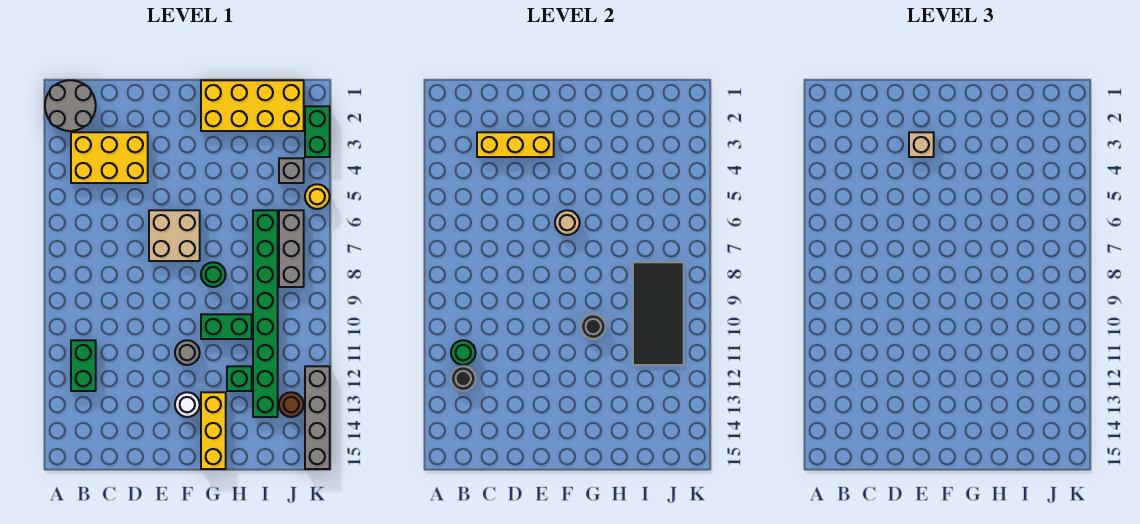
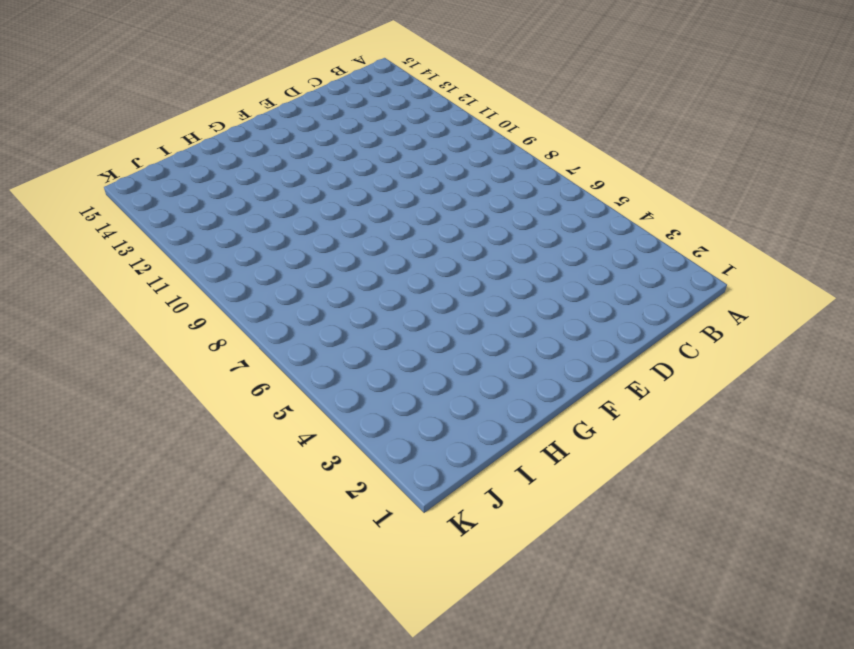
none -> grey 2x2 round brick [45,80,96,131]
none -> yellow 2x3 brick [71,132,148,183]
none -> green 1x2 brick [71,340,96,391]

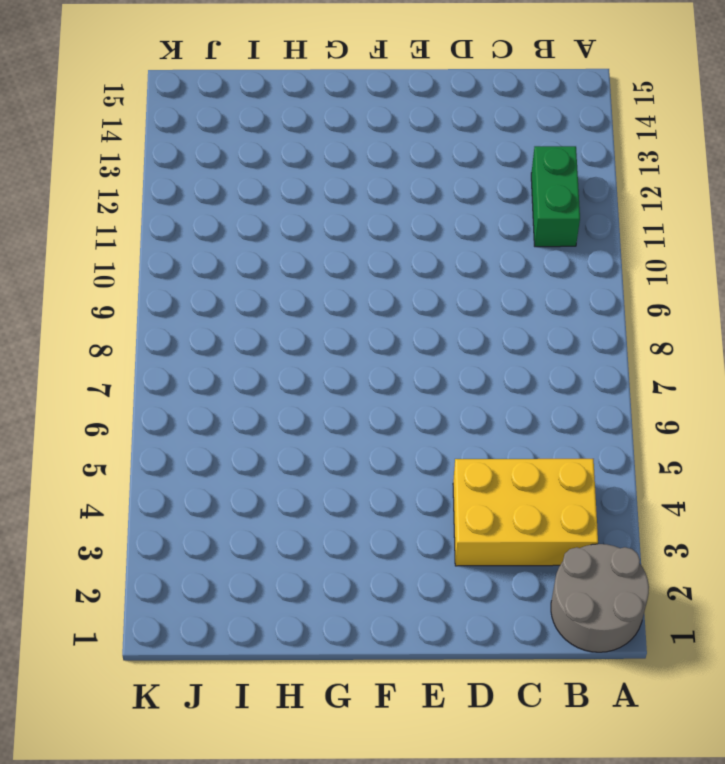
none -> tan 2x2 brick [149,210,200,261]
none -> grey 1x1 round brick [175,340,200,365]
none -> white 1x1 round brick [175,392,200,417]

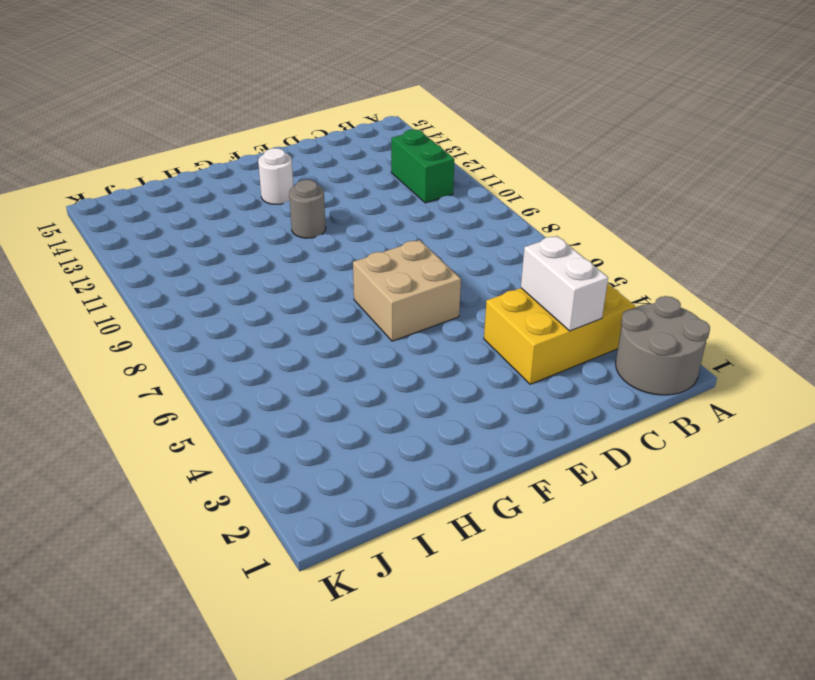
white 1x2 brick [521,236,608,331] -> yellow 1x3 brick [477,132,554,157]
none -> yellow 2x4 brick [201,80,304,131]
none -> green 1x1 round brick [201,262,226,287]
none -> green 1x2 brick [201,314,252,339]

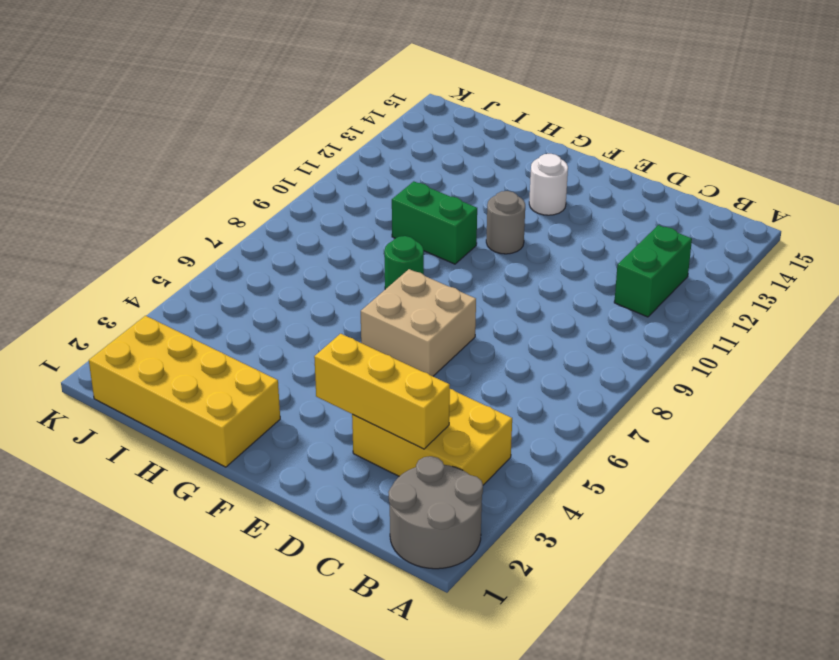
none -> yellow 1x3 brick [201,392,226,469]
none -> green 1x1 brick [227,366,252,391]
none -> green 1x8 brick [253,210,278,417]

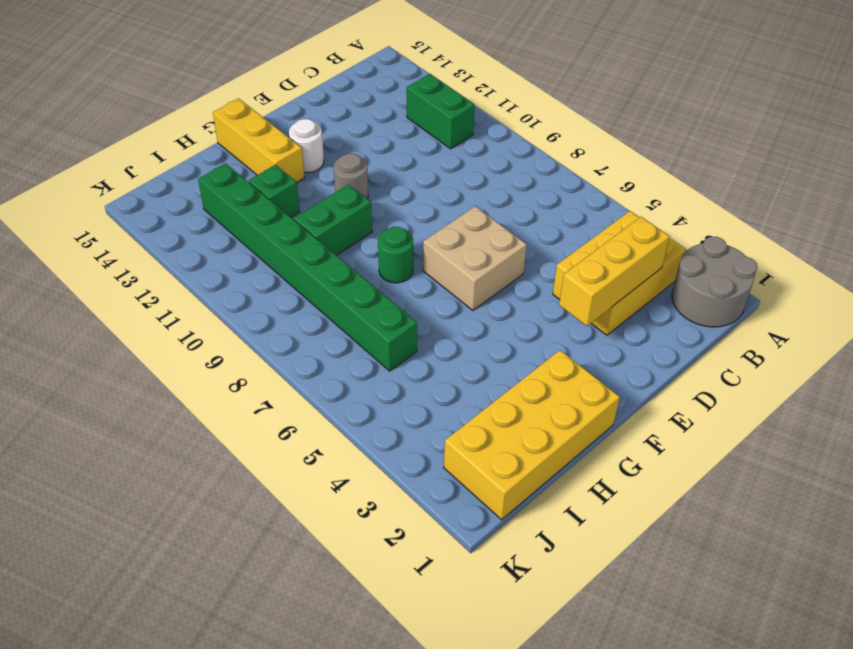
none -> grey 1x1 brick [279,158,304,183]
none -> grey 1x3 brick [279,210,304,287]
none -> brown 1x1 round brick [279,392,304,417]

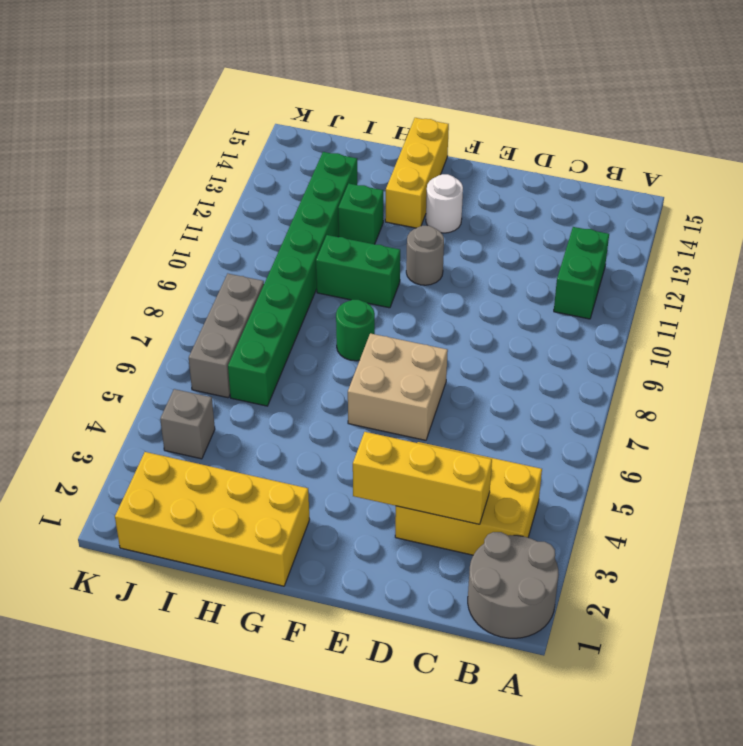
none -> brown 1x1 round brick [279,392,304,417]
none -> green 1x2 brick [305,106,330,157]
none -> yellow 1x1 round brick [305,184,330,209]

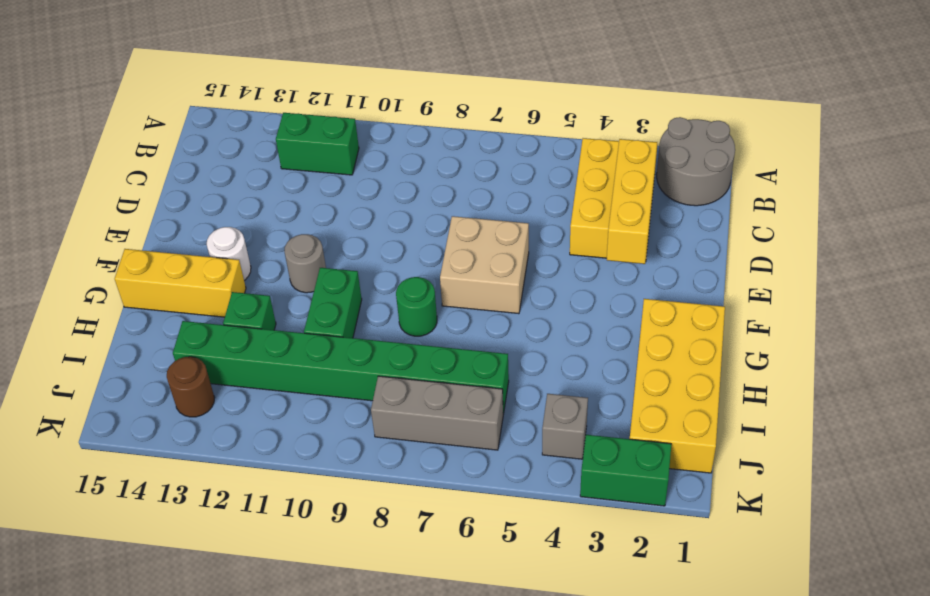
none -> yellow 1x1 round brick [305,184,330,209]
none -> grey 1x4 brick [305,366,330,469]
none -> green 1x1 round brick [451,340,476,365]

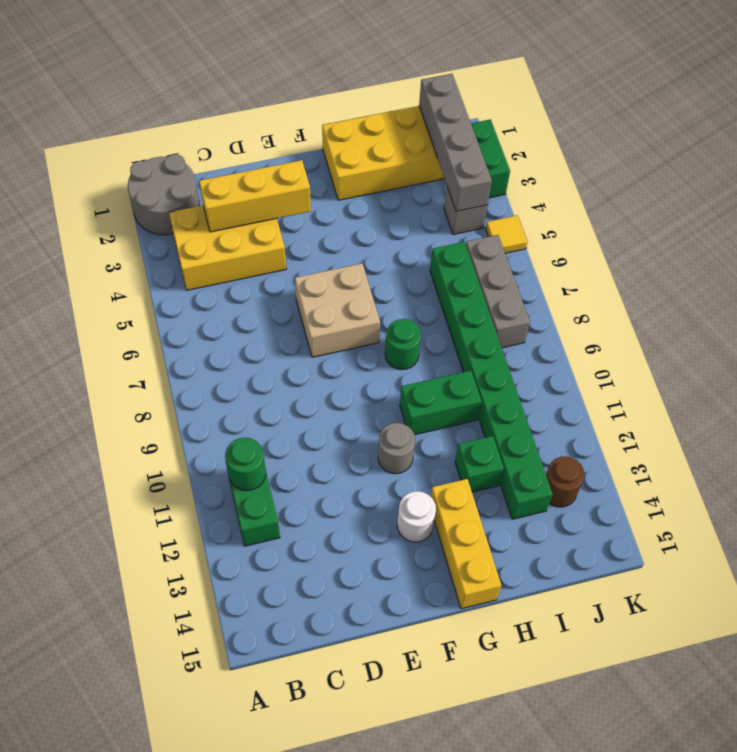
grey 1x4 brick [419,74,492,211] -> grey 1x4 brick moved to [305,366,330,469]
yellow 1x1 tile [486,215,527,253] -> yellow 1x1 round brick [305,184,330,209]
none -> black 1x1 round brick [451,366,476,391]
none -> tan 1x1 round brick [555,210,580,235]
none -> black 1x1 round brick [581,314,606,339]

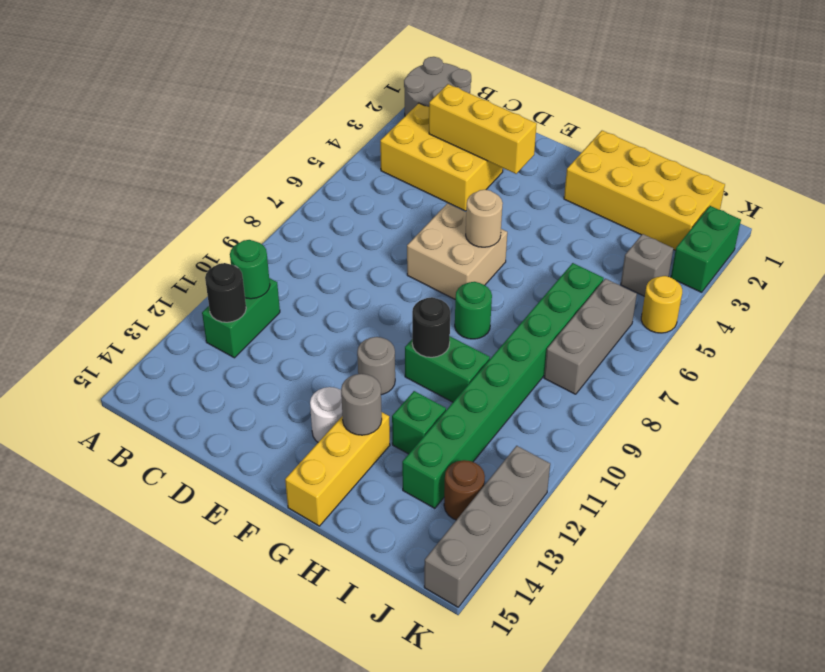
grey 1x1 round brick [341,374,382,435] -> none
none -> black 2x4 tile [633,262,684,365]
none -> tan 1x1 brick [909,132,934,157]

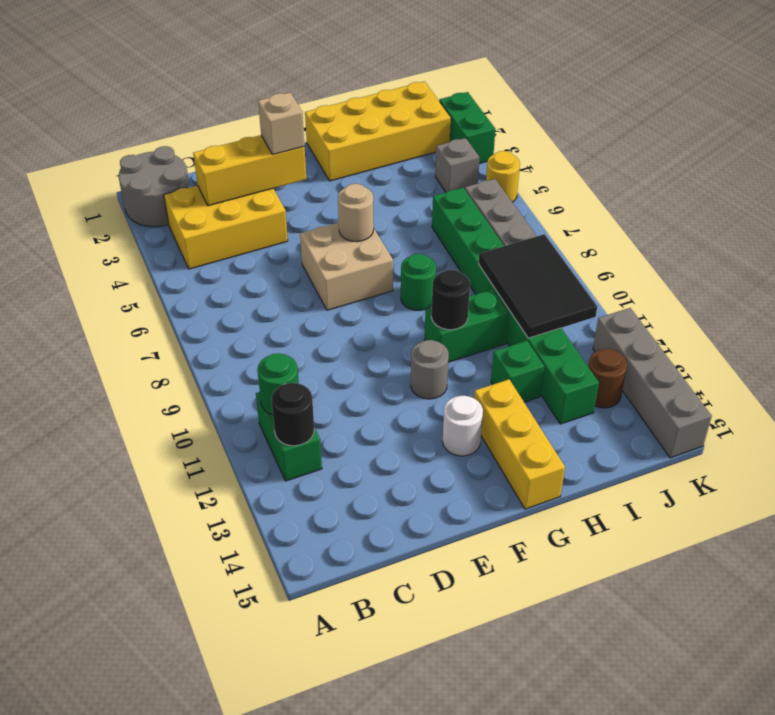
black 2x3 tile [479,234,597,338] -> black 2x4 tile [633,262,684,365]

